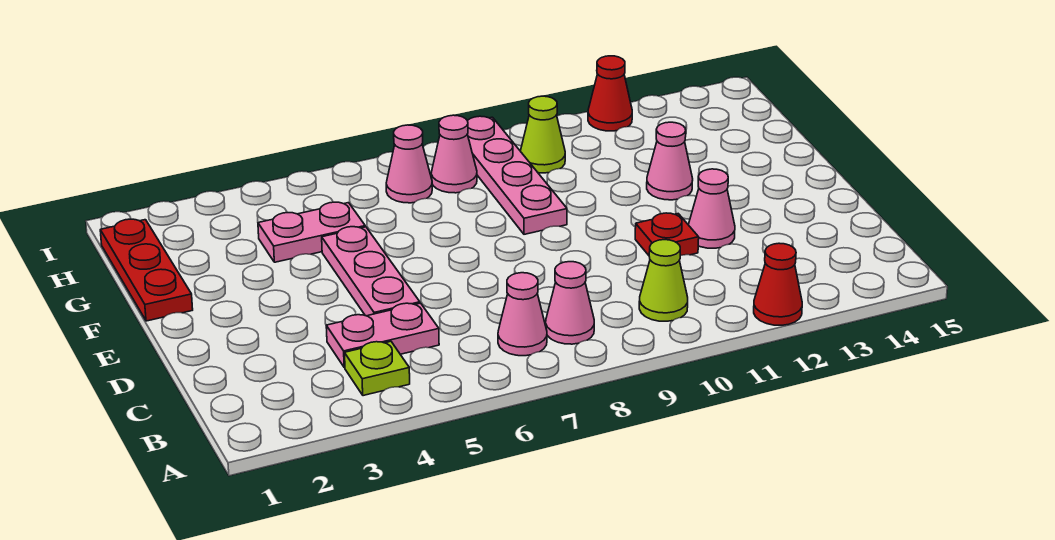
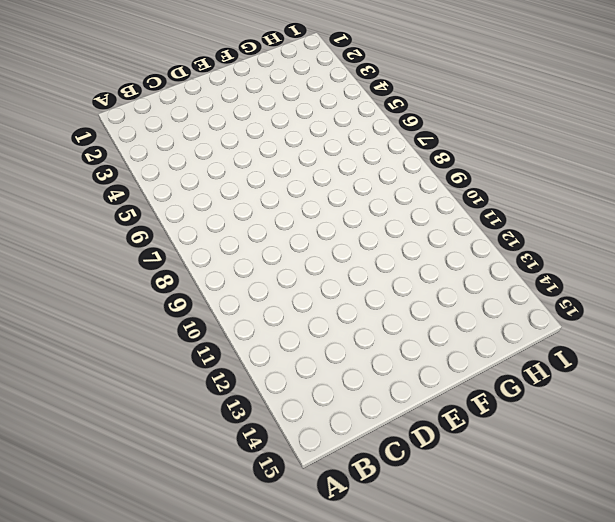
none -> red 1x1 cone [754,243,802,325]
none -> lime 1x1 plate [345,341,410,396]
none -> pink 1x1 cone [498,273,547,356]

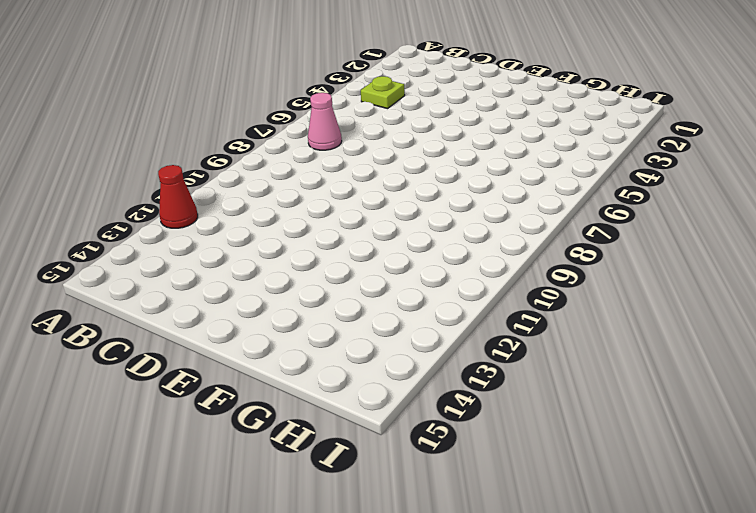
none -> pink 1x1 cone [546,262,594,344]
none -> lime 1x1 cone [639,240,688,321]
none -> pink 1x2 plate [326,303,439,368]

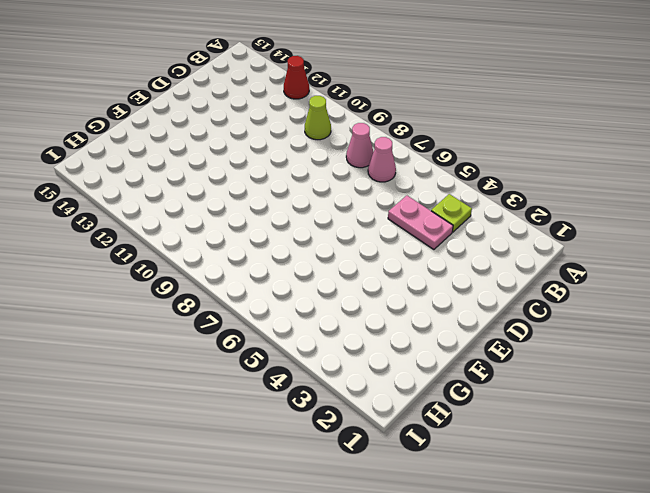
none -> pink 1x3 plate [322,227,420,316]
none -> red 1x1 plate [635,213,699,256]
none -> pink 1x1 cone [689,169,735,248]

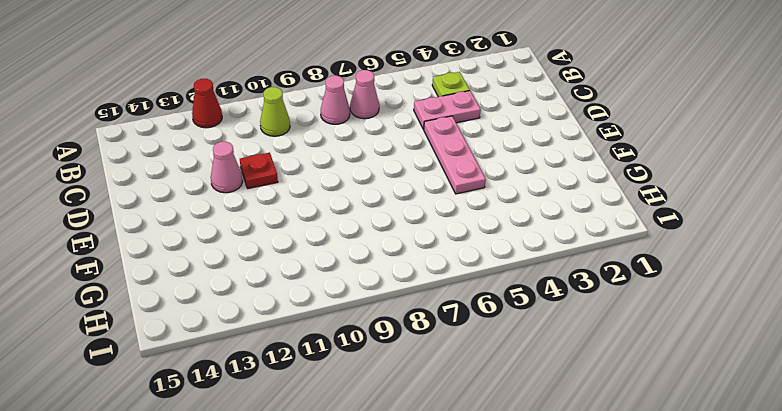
none -> red 1x3 plate [100,219,193,321]
none -> pink 1x4 plate [468,116,567,234]
none -> pink 1x1 cone [647,122,693,200]

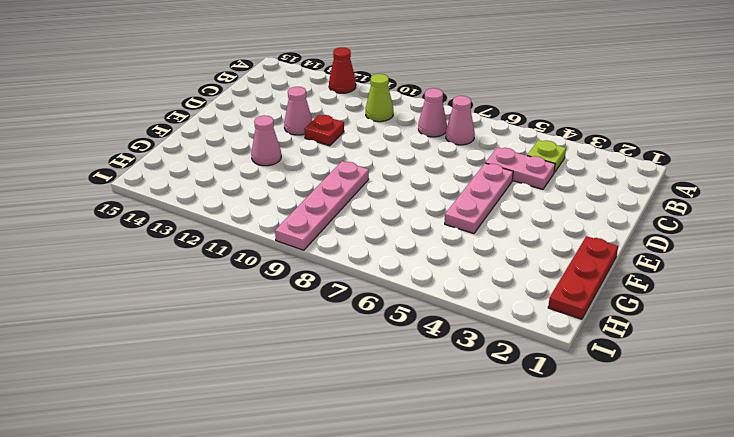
none -> pink 1x2 plate [258,202,365,262]
none -> pink 1x1 cone [386,125,432,203]
none -> pink 1x1 cone [431,115,477,193]

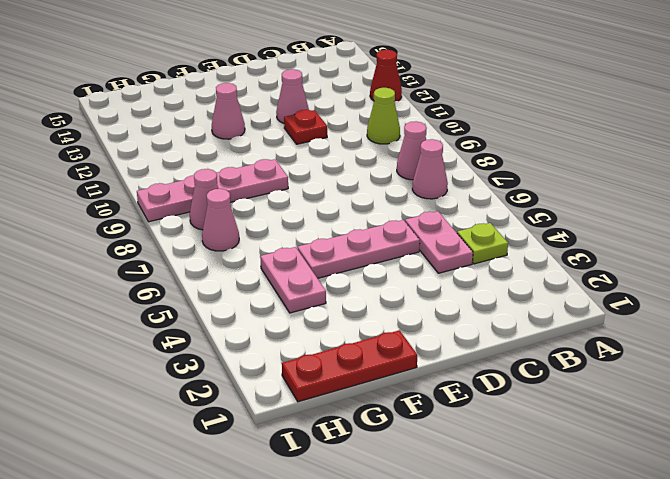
none -> lime 1x1 cone [521,96,565,173]
none -> red 1x1 cone [588,56,632,131]

